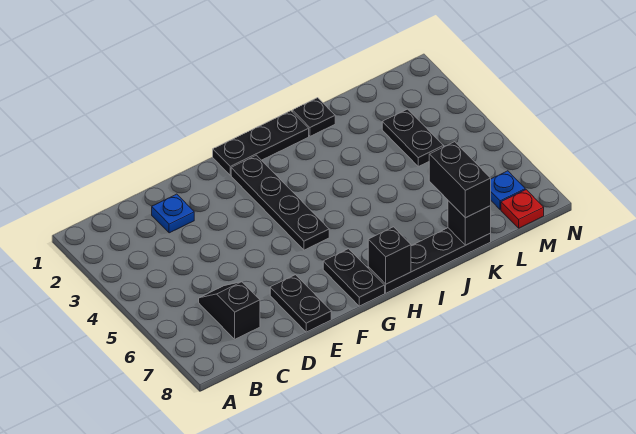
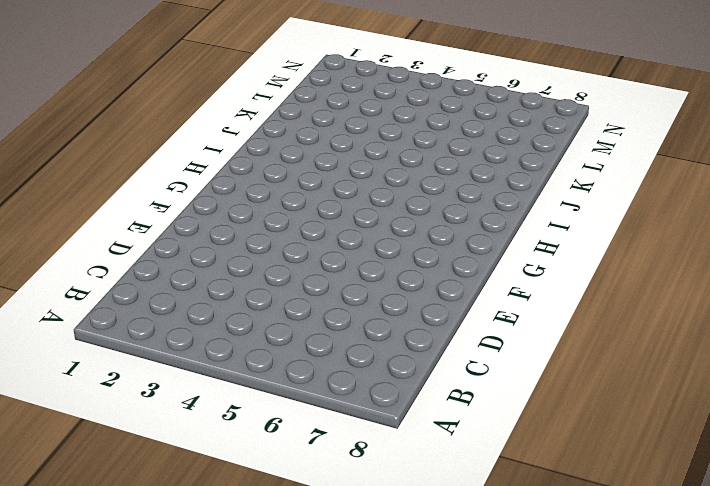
none -> black 1x2 slope [199,282,260,339]
none -> blue 1x1 plate [152,194,194,233]
none -> black 1x2 plate [270,275,331,332]

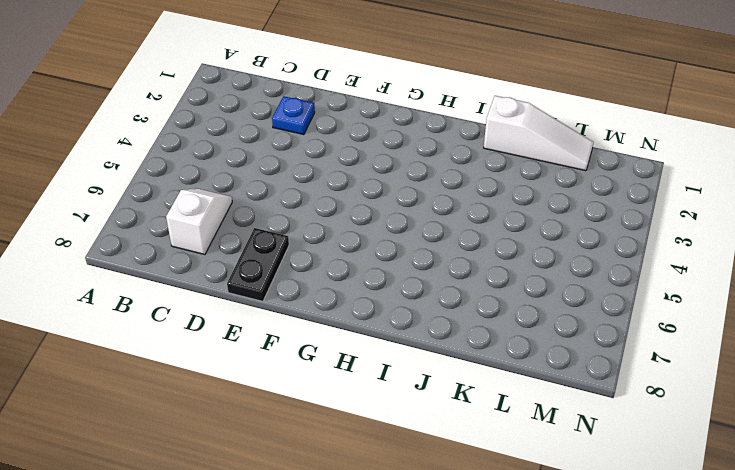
white 1x2 slope [166,189,232,254] -> black 1x2 slope [199,282,260,339]
white 1x3 slope [484,96,594,171] -> black 1x1 plate [292,98,335,136]
none -> black 1x3 plate [213,111,309,175]
none -> black 1x4 plate [231,155,329,250]
none -> black 1x2 plate [323,249,385,306]

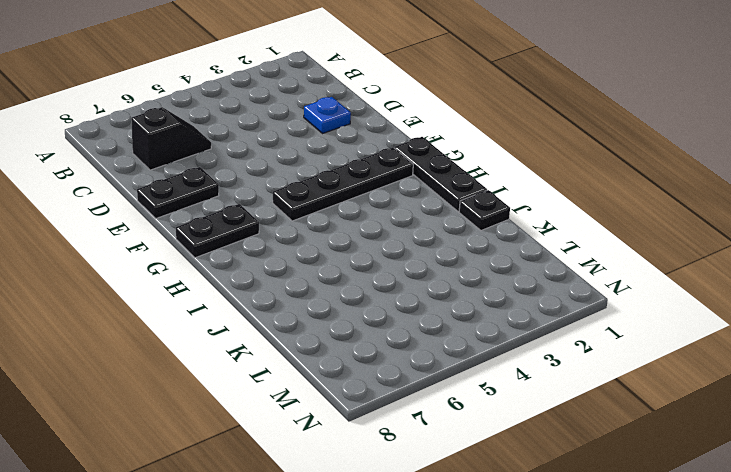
none -> black 1x4 plate [368,228,491,293]
none -> black 1x2 plate [382,109,444,166]
none -> blue 1x1 plate [491,171,525,210]

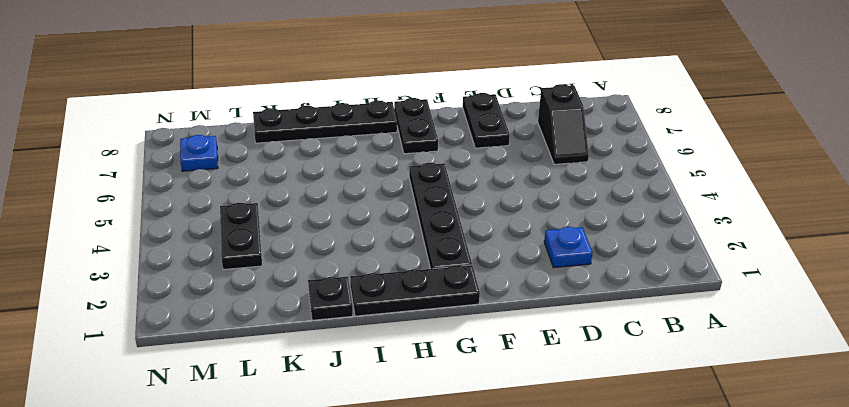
none -> red 1x1 plate [501,190,544,228]
none -> black 1x1 brick [368,227,411,284]
none -> black 1x1 brick [448,201,491,245]

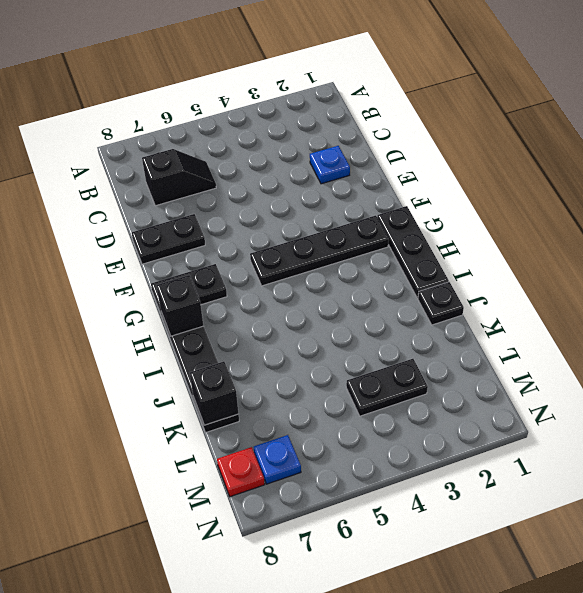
none -> black 1x2 brick [429,142,491,218]

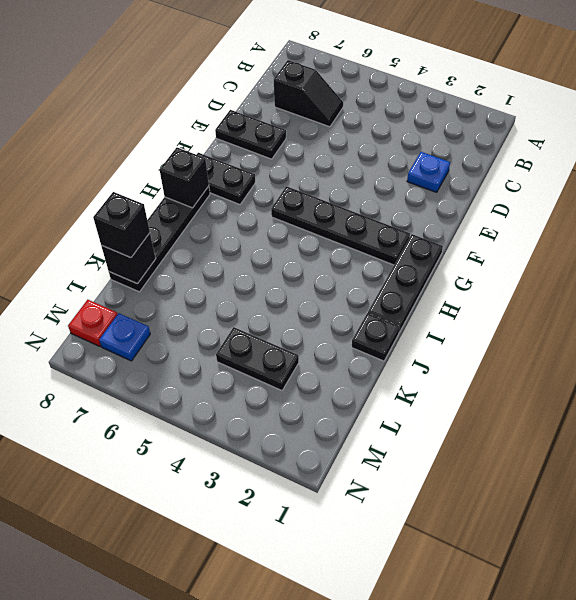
black 1x1 brick [93,192,150,258] -> black 1x2 brick [429,142,491,218]

